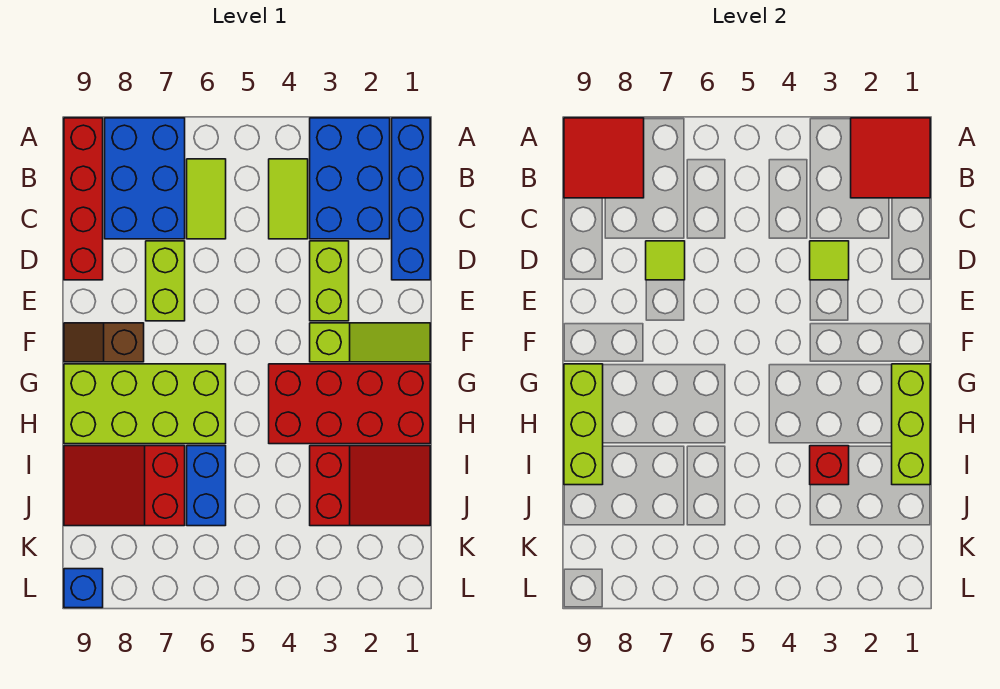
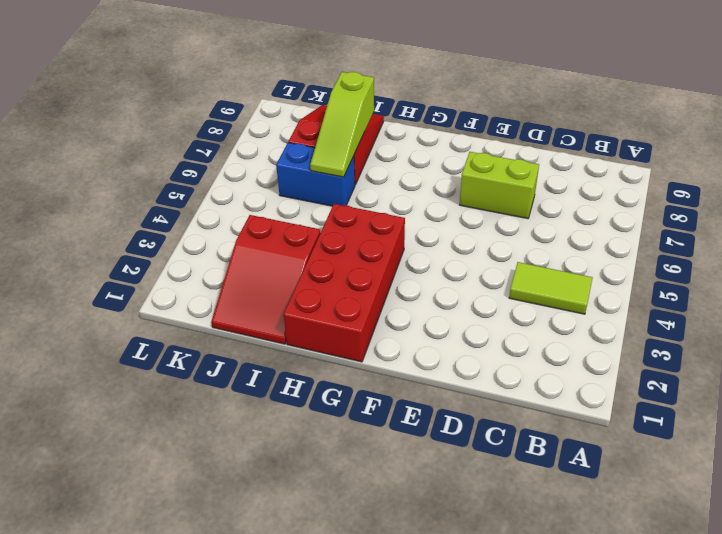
lime 1x3 slope [310,72,374,177] -> lime 1x3 slope moved to [310,323,430,362]
none -> blue 1x4 brick [392,118,430,280]
none -> blue 2x3 brick [310,118,390,239]
none -> blue 2x3 brick [105,118,185,239]

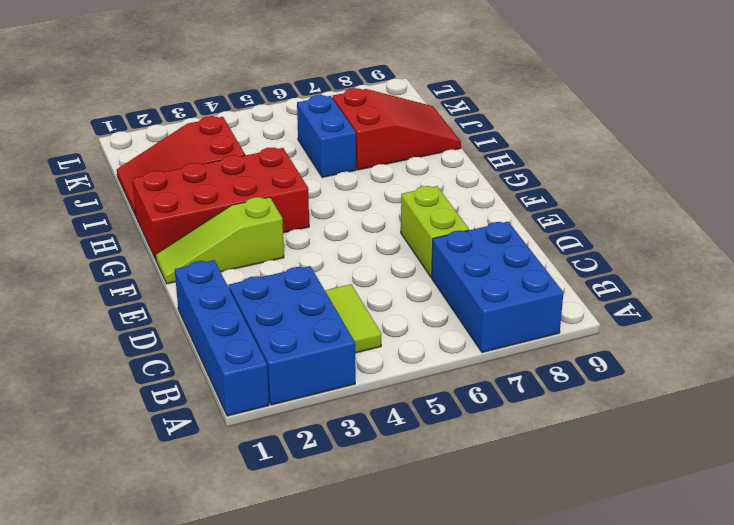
none -> red 1x4 brick [64,118,103,280]
none -> lime 1x2 tile [187,159,226,239]
none -> lime 1x2 brick [310,241,349,321]

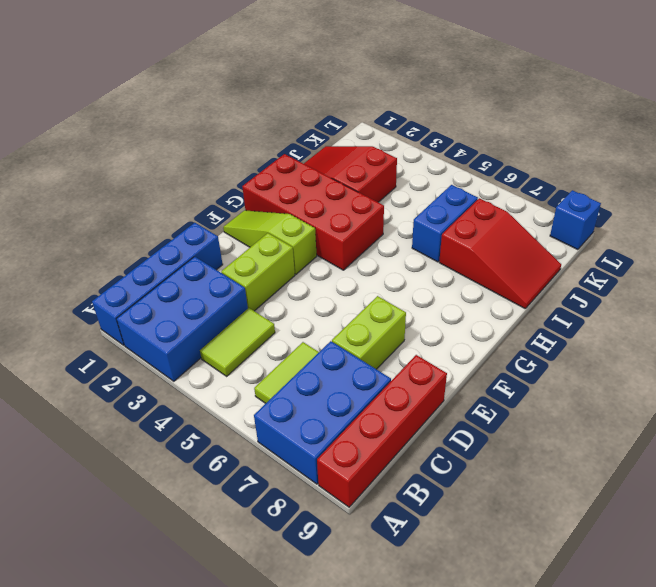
none -> brown 1x2 slope [64,323,144,362]
none -> lime 2x4 brick [64,364,226,444]
none -> red 2x2 tile [851,118,930,198]

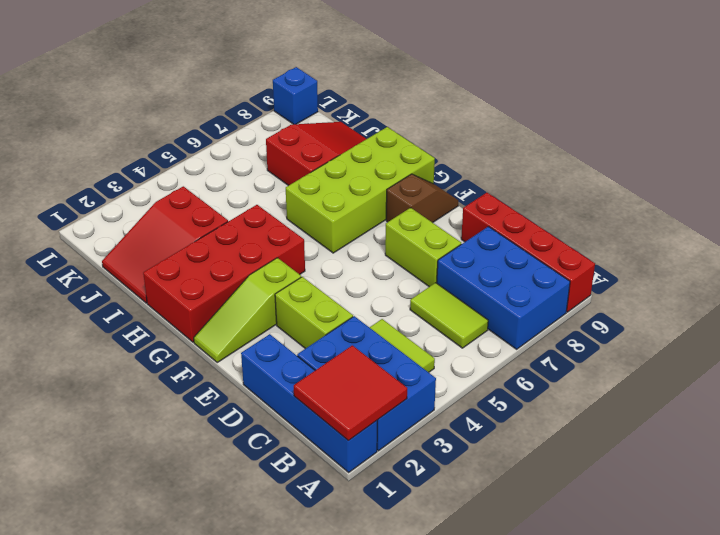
none -> blue 1x2 brick [187,446,226,526]
none -> red 2x2 tile [564,118,644,198]
none -> lime 1x1 tile [810,241,849,280]

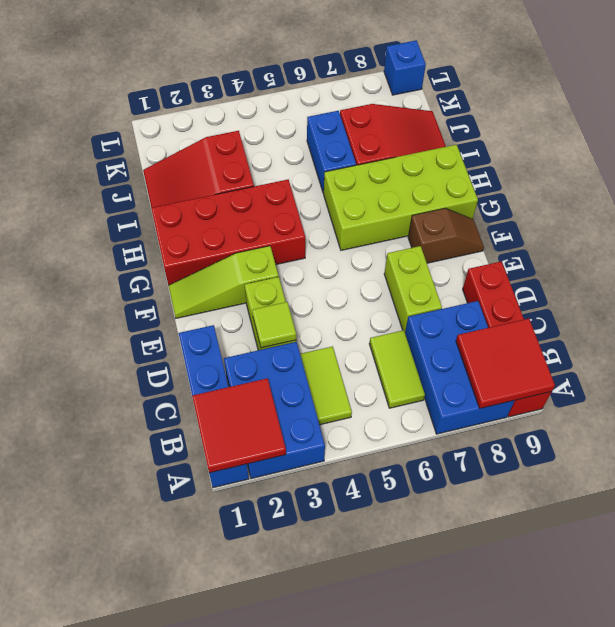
none -> lime 1x1 tile [646,241,685,280]
none -> lime 1x3 brick [892,364,930,485]
none -> lime 1x3 brick [564,364,603,485]

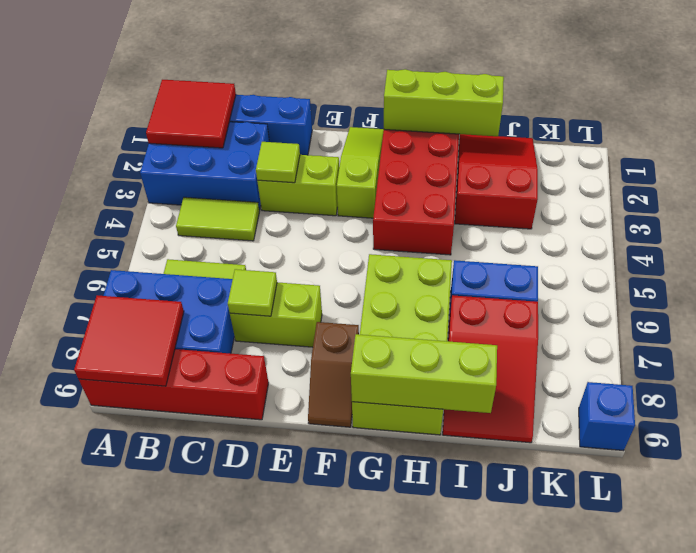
none -> red 1x1 brick [810,446,849,485]

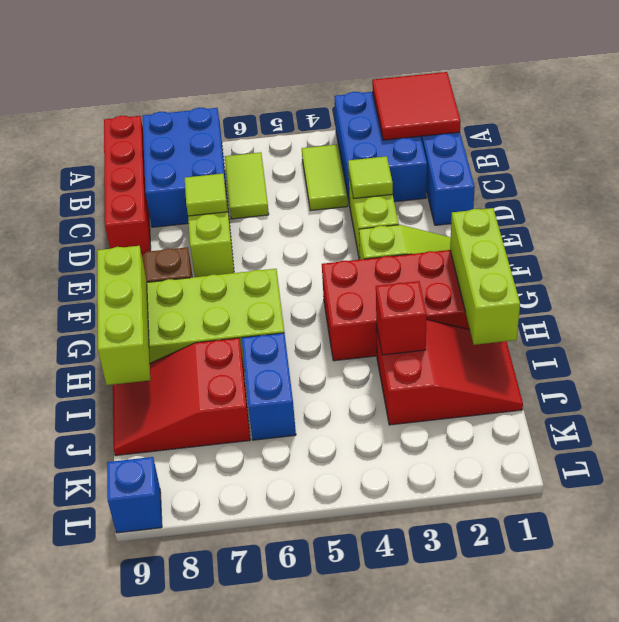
none -> red 2x2 tile [564,118,644,198]

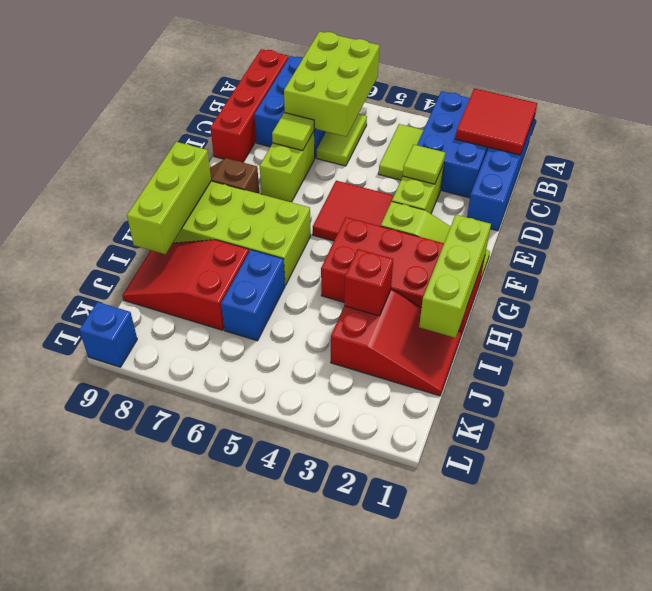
lime 2x3 brick [284,31,380,137] -> none
red 2x2 tile [313,181,394,241] -> red 2x2 tile moved to [564,118,644,198]

